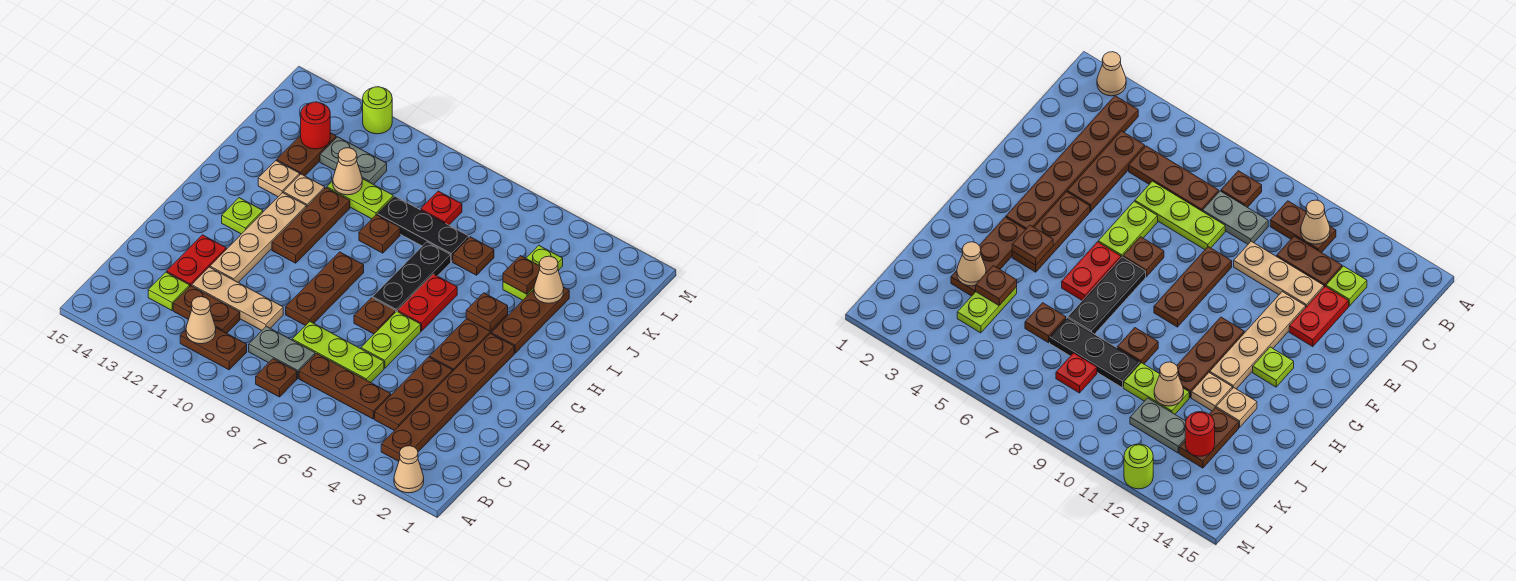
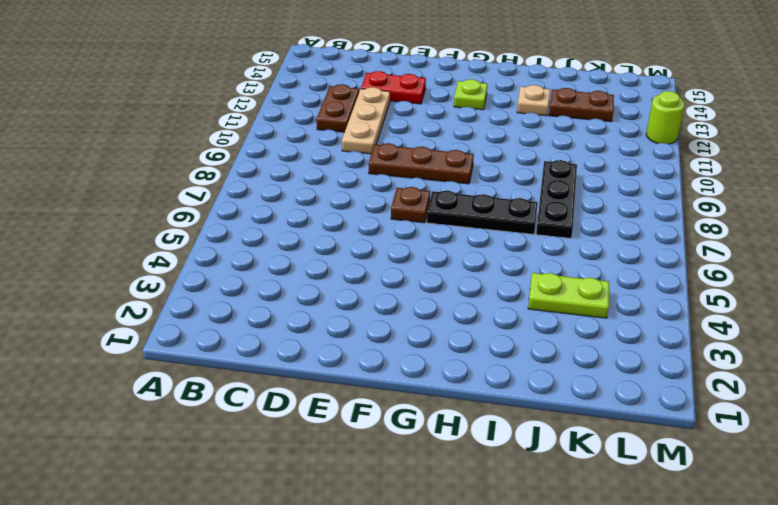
none -> tan 1x1 cone [394,446,424,493]
none -> brown 1x6 plate [381,333,514,461]
none -> brown 1x1 plate [256,359,297,397]
none -> brown 1x2 plate [180,328,247,370]

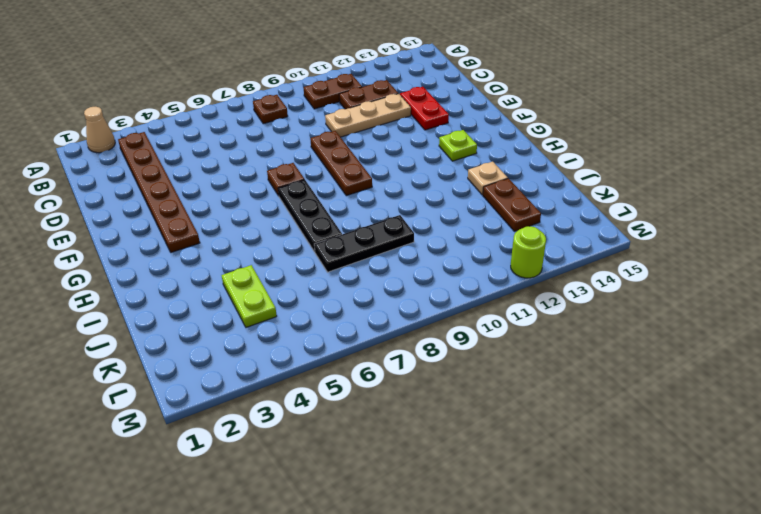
none -> brown 1x3 plate [375,357,453,431]
none -> brown 1x3 plate [299,354,391,419]
none -> grey 1x2 plate [249,326,315,378]
none -> lime 1x1 plate [148,272,190,310]

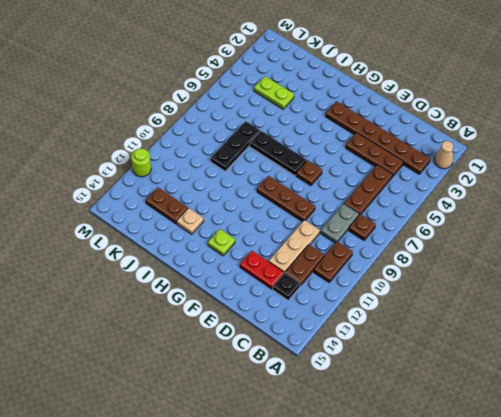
black 1x1 plate [273,272,300,300] -> lime 1x1 plate [148,272,190,310]
none -> lime 1x3 plate [292,321,384,382]
none -> lime 1x2 plate [361,311,421,368]
none -> tan 1x4 plate [210,193,306,283]
none -> brown 1x3 plate [430,314,508,371]

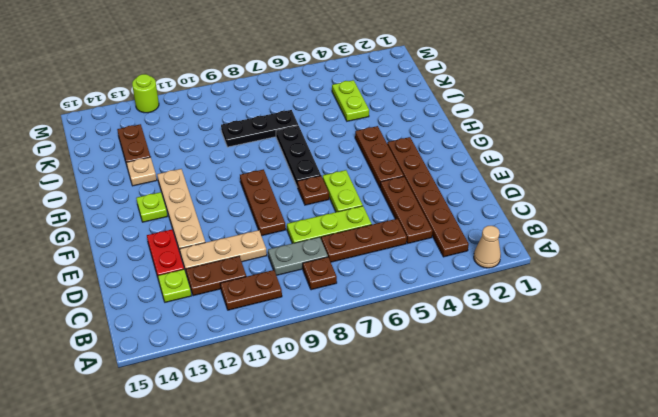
none -> red 1x2 plate [398,274,457,331]
none -> brown 1x3 plate [272,188,350,263]
none -> brown 1x3 plate [491,287,569,353]
none -> brown 1x1 plate [359,215,400,253]

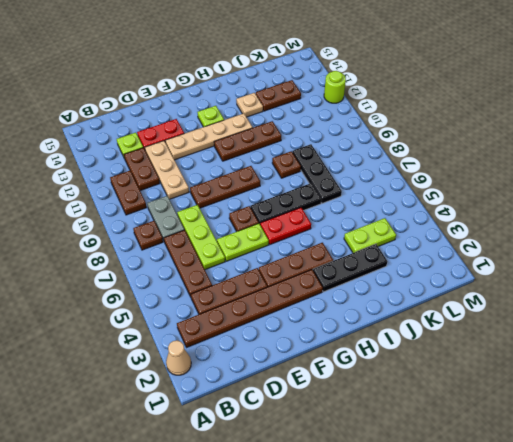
black 1x3 plate [313,244,387,292] -> brown 1x3 plate [491,287,569,353]
none -> tan 1x1 plate [283,174,325,207]
none -> brown 1x1 plate [453,237,494,275]
none -> lime 1x2 plate [327,179,393,219]
none -> red 1x1 plate [421,191,462,225]

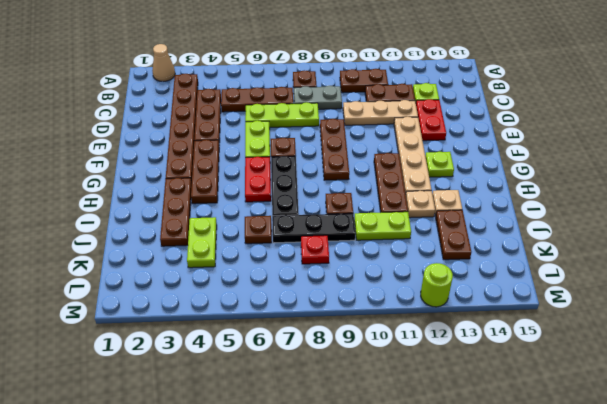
none -> grey 1x2 plate [320,137,387,185]
none -> tan 1x1 cone [186,297,216,344]
none -> brown 1x1 plate [466,293,508,331]
none -> tan 1x1 cone [534,256,564,303]

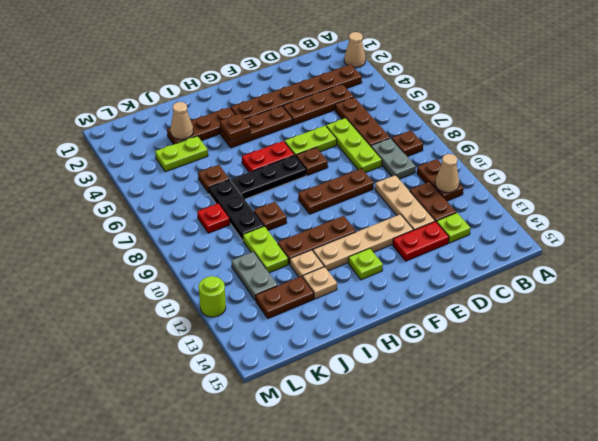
none -> brown 1x1 plate [503,256,540,294]
none -> tan 1x1 cone [333,148,362,195]
none -> red 1x1 round brick [301,102,330,149]

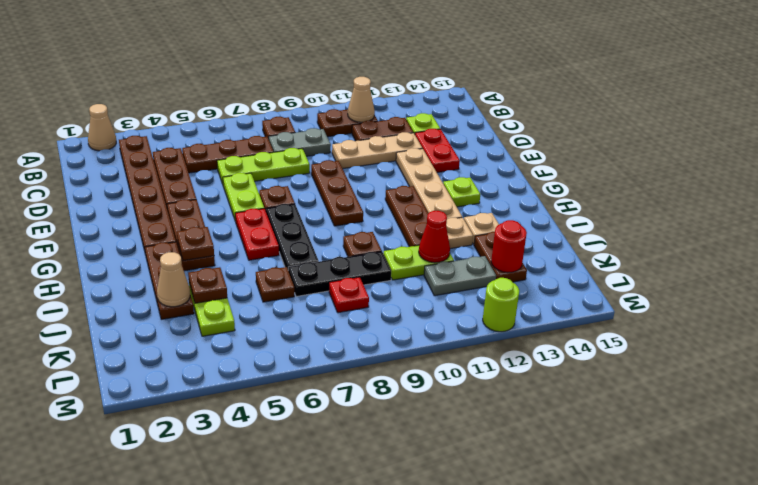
red 1x1 cone [419,211,450,263] -> tan 1x1 cone [333,148,362,195]

